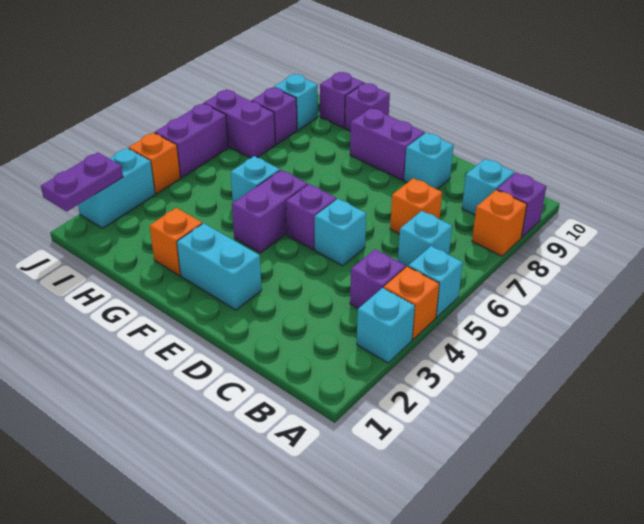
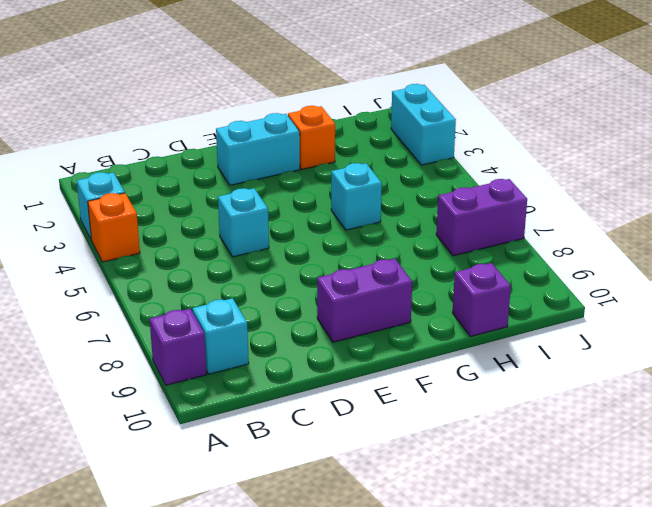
none -> cyan 1x1 brick [408,246,463,317]
none -> orange 1x1 brick [472,190,527,256]
none -> purple 1x1 brick [350,250,406,308]

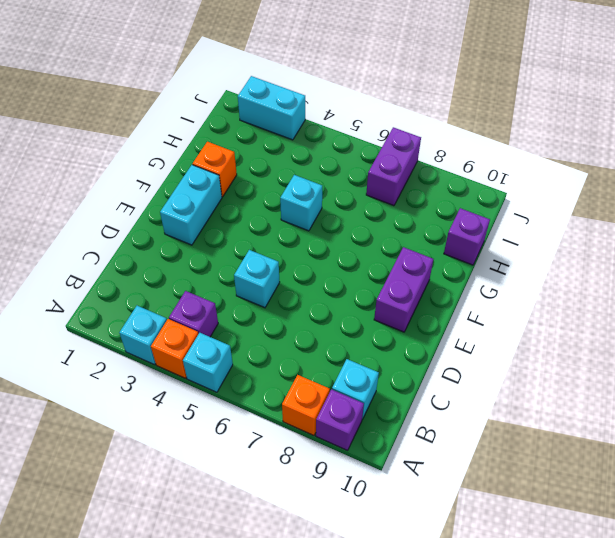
none -> cyan 1x1 brick [398,211,452,267]
none -> orange 1x1 brick [390,178,442,234]
none -> cyan 1x1 brick [404,133,454,189]

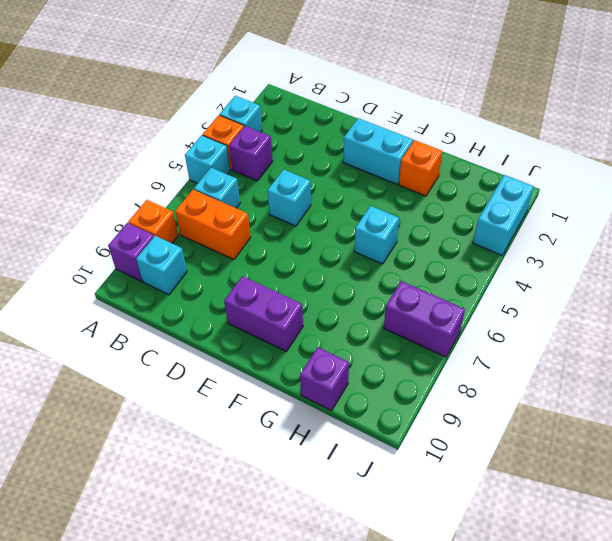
orange 1x2 brick [175,190,251,260] -> orange 1x1 brick [390,178,442,234]
none -> cyan 1x1 brick [404,133,454,189]
none -> purple 1x1 brick [286,184,336,250]
none -> purple 1x2 brick [232,170,308,253]

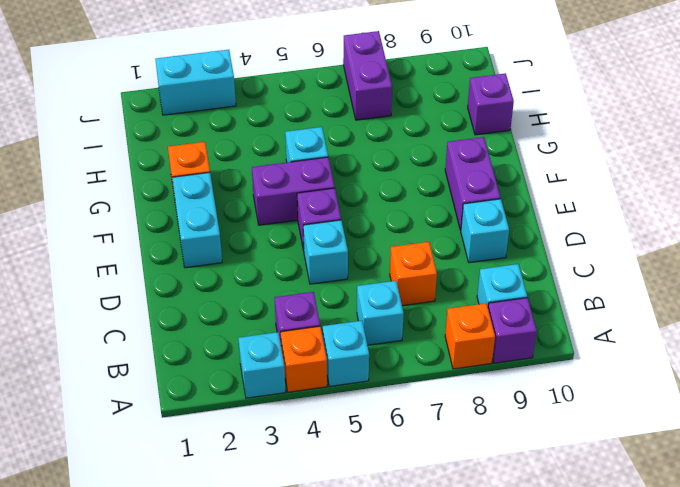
none -> purple 1x1 brick [345,83,390,131]
none -> purple 1x1 brick [251,87,297,144]
none -> cyan 1x1 brick [274,74,318,130]

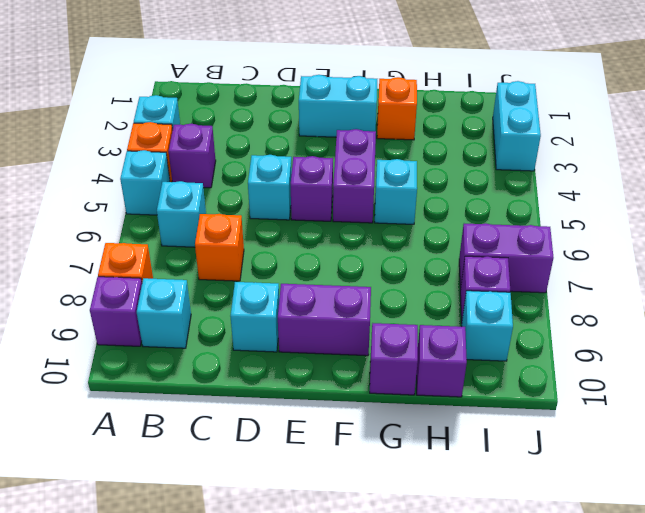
none -> orange 1x1 brick [129,133,180,194]
none -> purple 1x2 brick [155,103,228,178]
none -> purple 1x2 plate [41,152,123,211]

